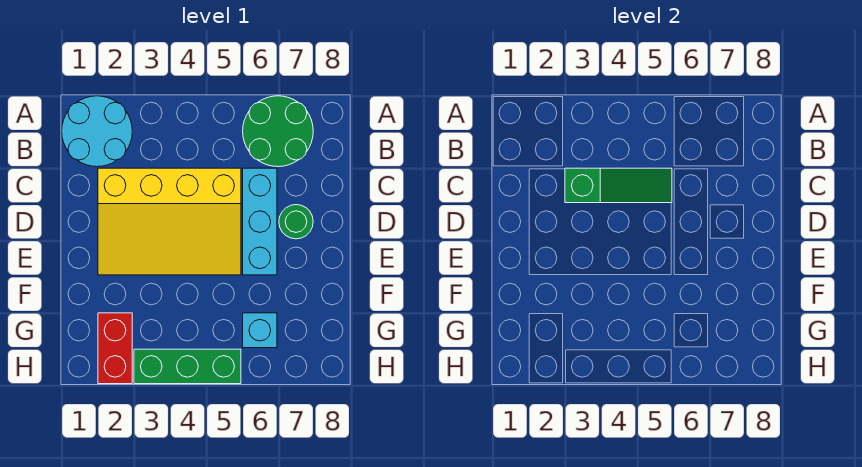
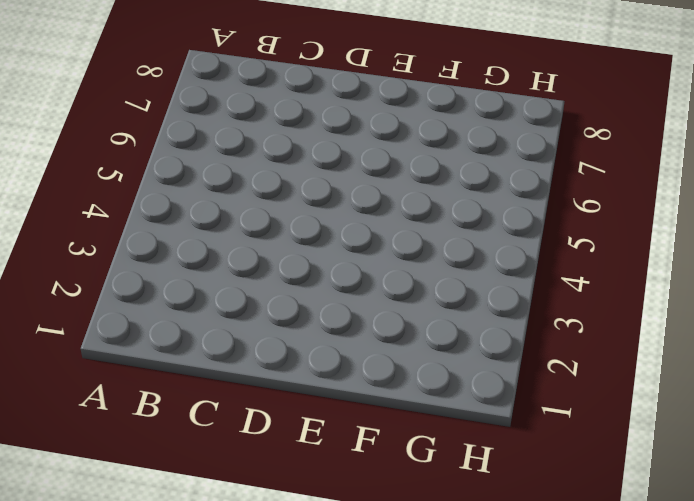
none -> cyan 2x2 round brick [62,96,132,167]
none -> green 2x2 round brick [243,96,313,167]

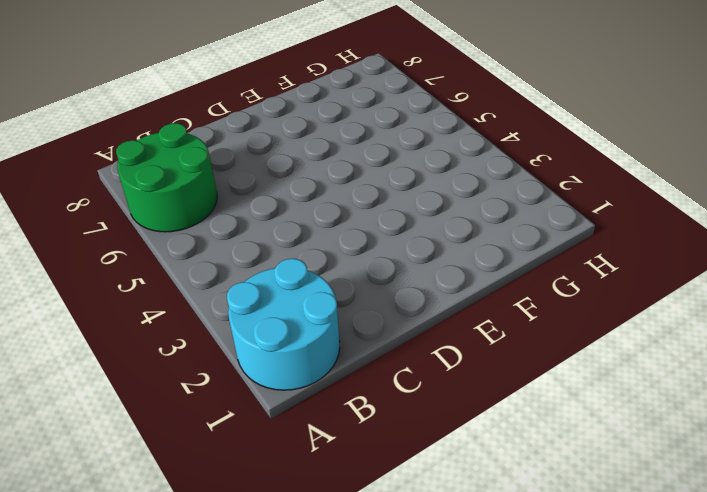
none -> yellow 3x4 slope [98,168,241,275]
none -> cyan 1x3 brick [243,168,277,275]

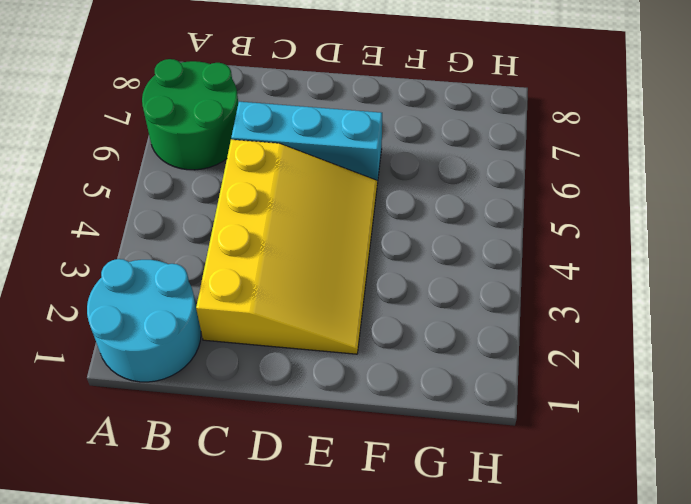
none -> green 1x1 round brick [279,205,313,239]
none -> red 1x2 brick [98,313,132,384]

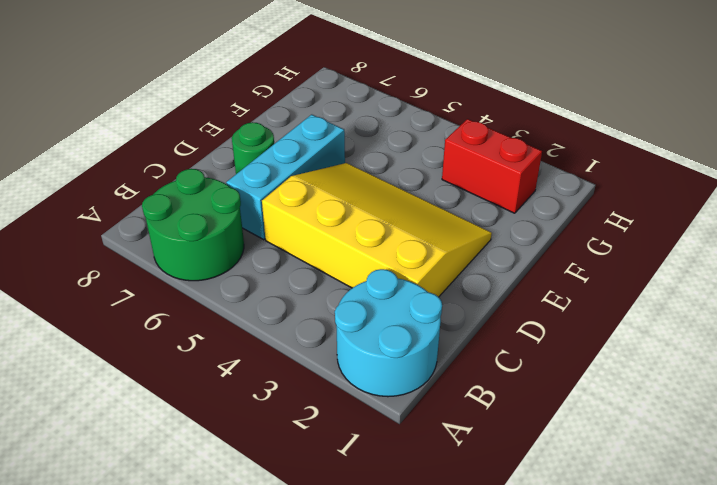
red 1x2 brick [442,119,542,213] -> red 1x2 brick turned to [98,313,132,384]
none -> cyan 1x1 brick [243,313,277,348]
none -> green 1x3 brick [134,349,241,384]

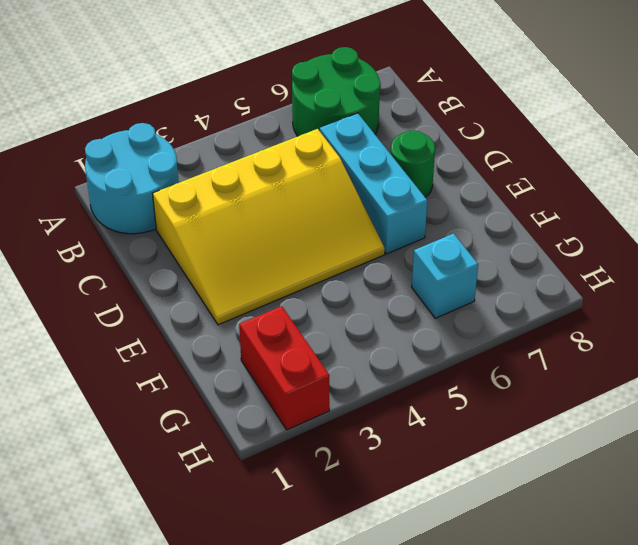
none -> green 1x3 brick [134,349,241,384]
none -> green 1x3 slope [565,168,672,203]

